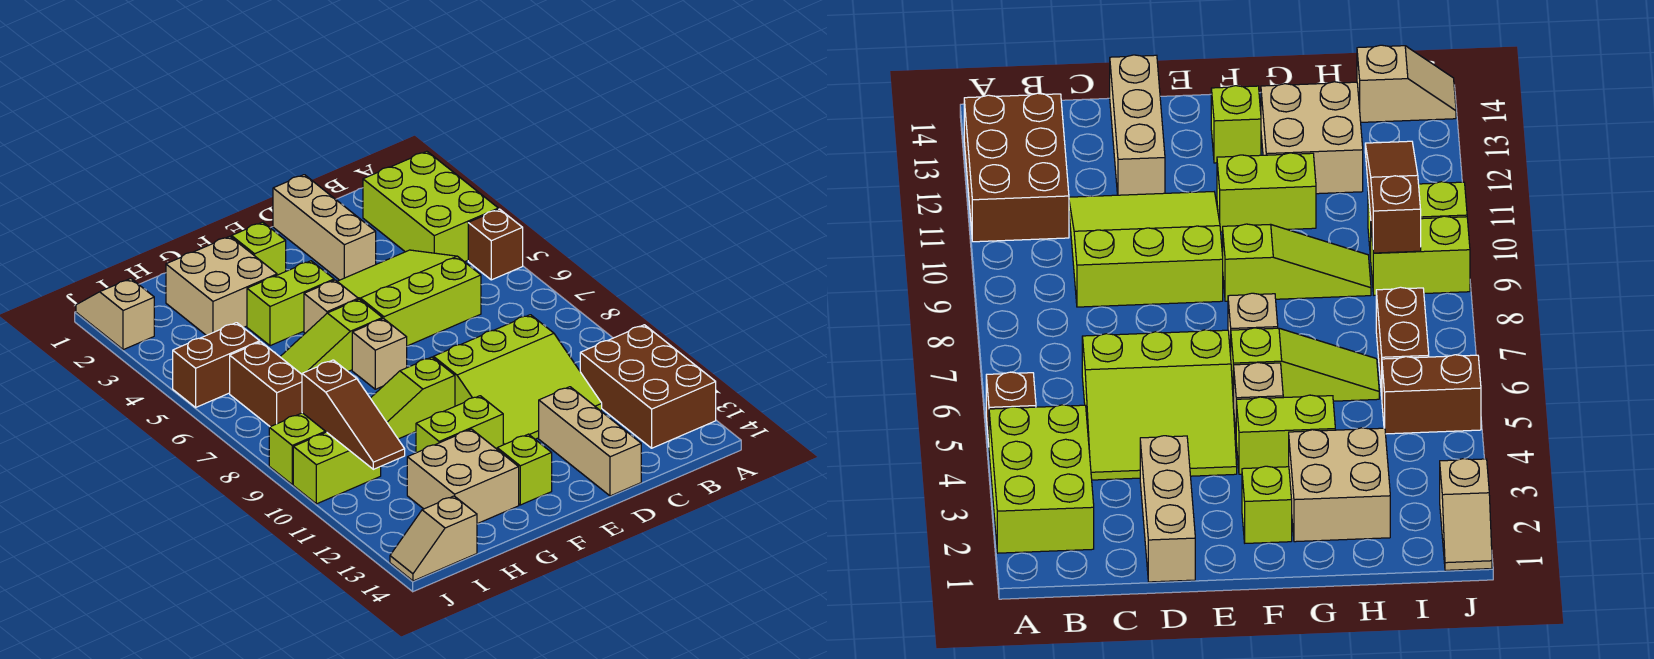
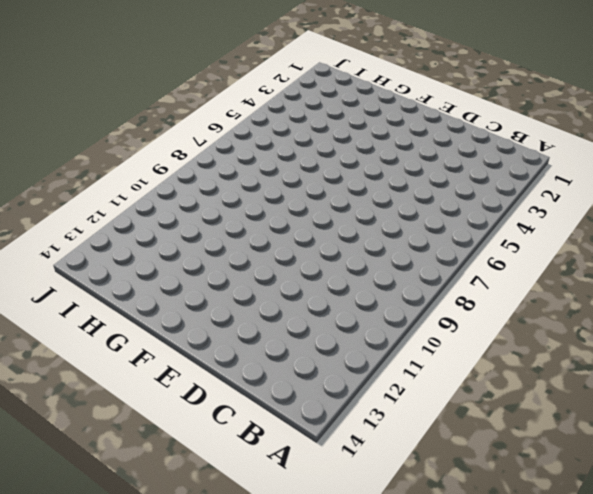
none -> lime 2x3 brick [363,151,498,262]
none -> brown 1x1 brick [468,209,523,280]
none -> brown 2x3 brick [580,325,716,448]

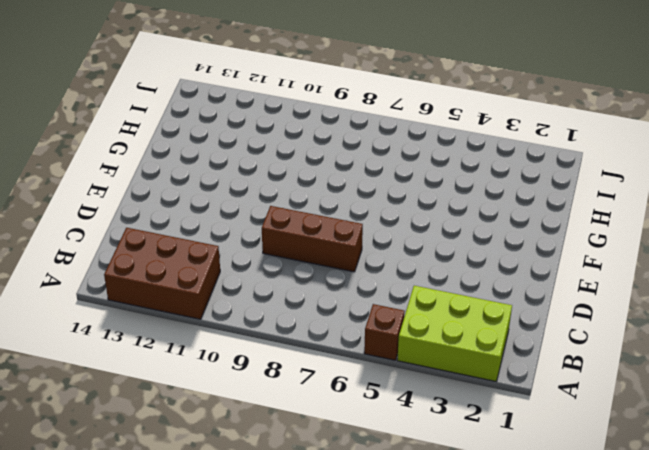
brown 1x3 brick [262,206,363,272] -> lime 3x3 slope [433,315,602,445]
none -> lime 3x3 slope [337,250,481,346]
none -> tan 1x3 brick [273,175,376,280]
none -> tan 1x3 brick [539,387,641,496]

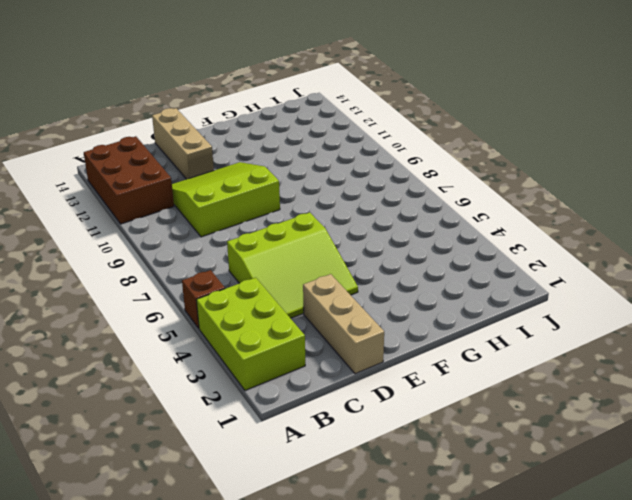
none -> lime 1x1 brick [232,222,286,275]
none -> lime 1x2 brick [247,261,334,346]
none -> tan 1x1 brick [304,280,358,333]

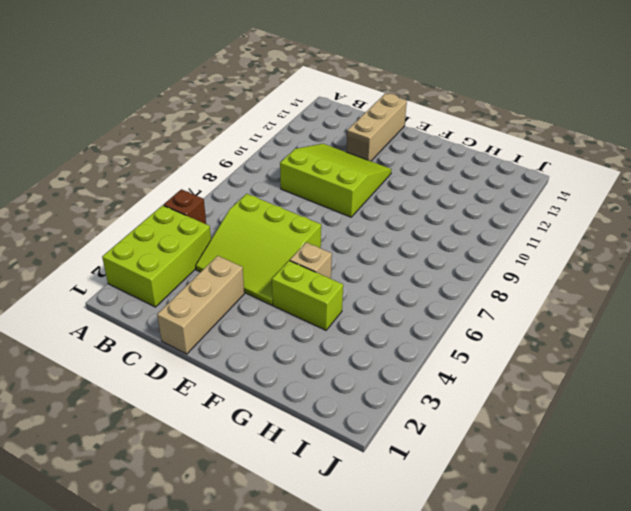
none -> brown 2x3 brick [580,325,716,448]
none -> lime 1x1 brick [232,222,286,275]
none -> lime 1x3 slope [280,299,382,374]

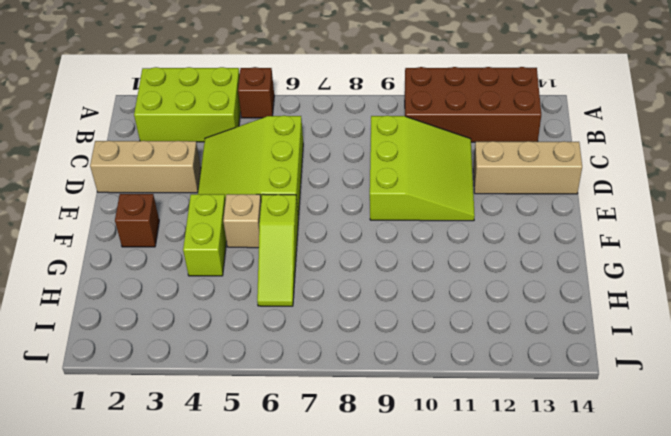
brown 2x4 brick [405,67,541,142] -> brown 2x3 brick [580,325,716,448]
brown 1x1 brick [115,194,159,247] -> lime 1x1 brick [232,222,286,275]
none -> tan 1x1 brick [352,319,407,389]
none -> lime 1x3 slope [370,357,455,439]
none -> lime 1x2 brick [416,396,503,453]

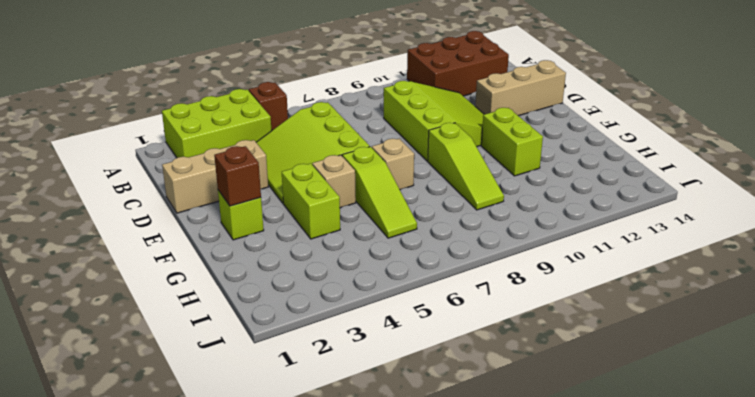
brown 1x1 brick [214,146,261,206] -> none
none -> lime 1x1 brick [497,434,552,505]
none -> tan 2x2 brick [166,236,277,335]
none -> tan 2x2 brick [407,429,519,524]

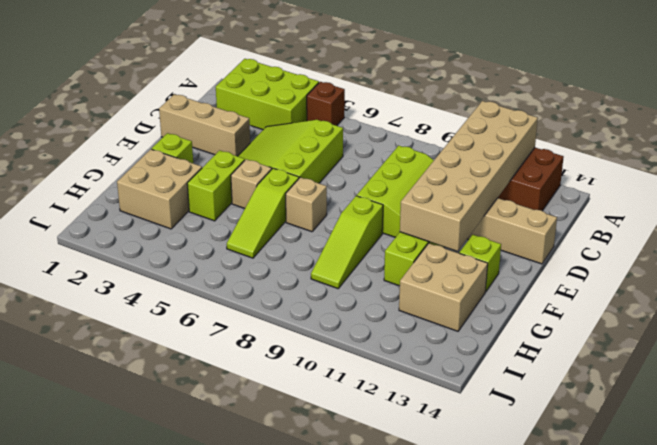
tan 2x6 brick [400,101,538,251] -> none
none -> brown 1x2 brick [173,323,260,407]
none -> brown 1x2 brick [230,342,302,427]
none -> lime 1x2 brick [269,413,326,485]

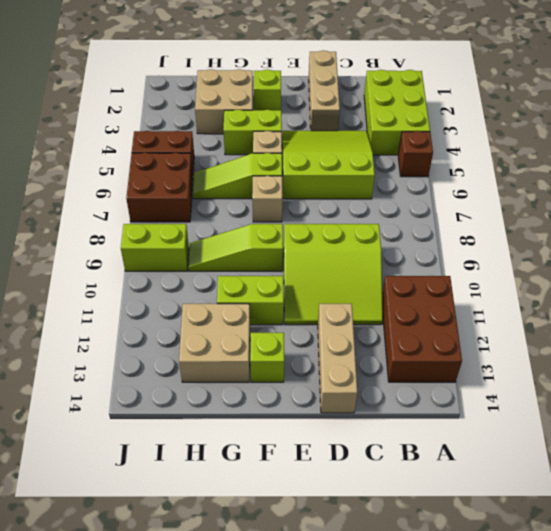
brown 2x2 brick [126,153,193,222] -> brown 1x2 brick [230,342,302,427]
none -> lime 1x2 brick [293,432,381,504]
none -> tan 1x2 slope [390,496,477,581]
none -> tan 1x2 slope [76,278,154,350]

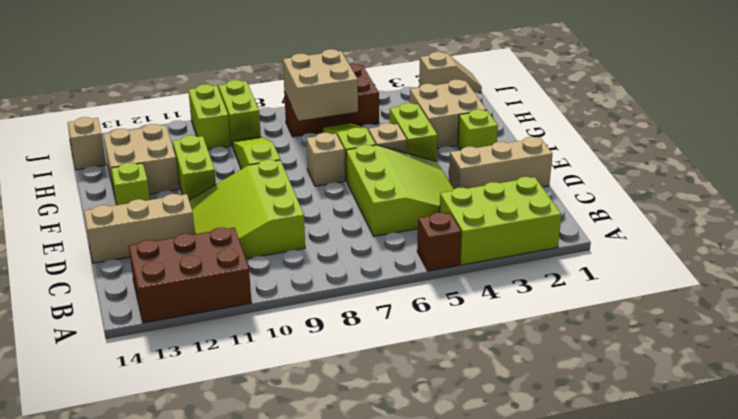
tan 2x2 brick [283,49,358,121] -> none
none -> brown 1x3 slope [302,360,405,469]

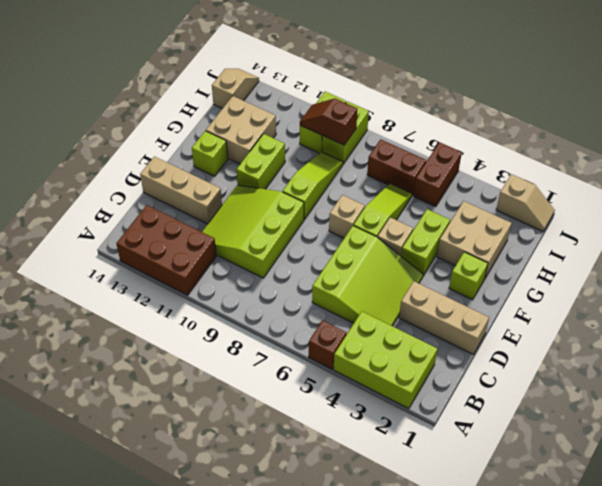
brown 1x2 slope [300,99,357,145] -> brown 1x3 slope [302,360,405,469]

